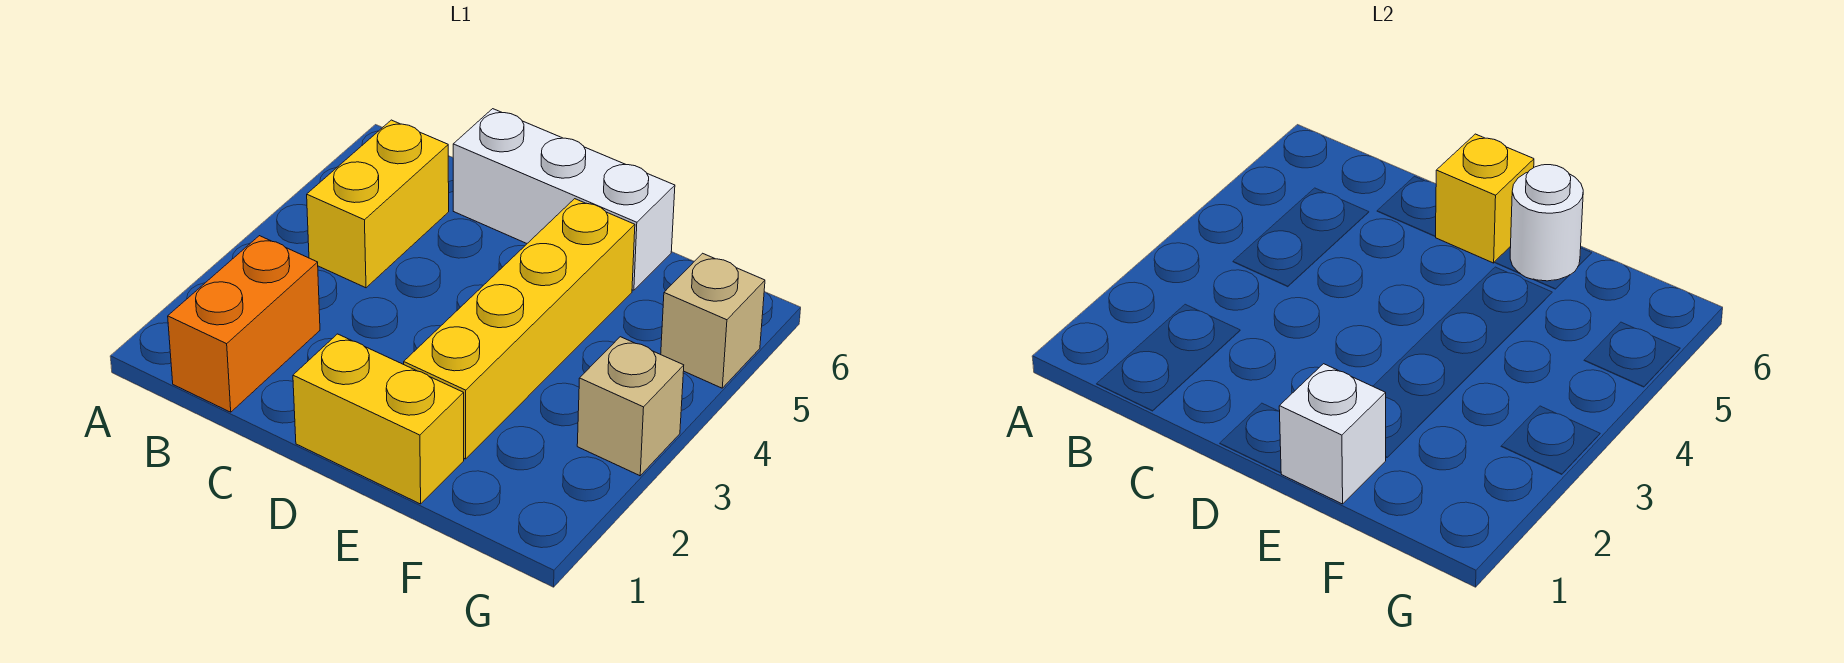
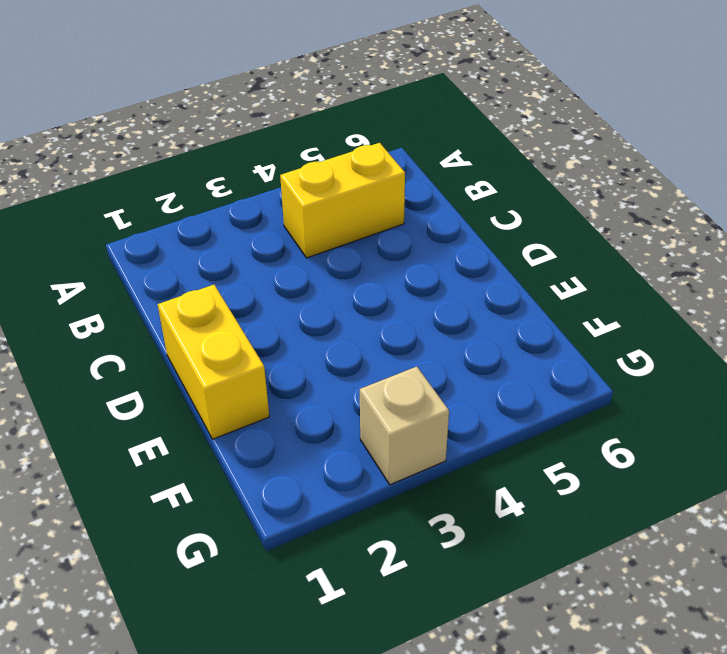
none -> orange 1x2 brick [168,236,320,412]
none -> white 1x3 brick [453,109,675,290]

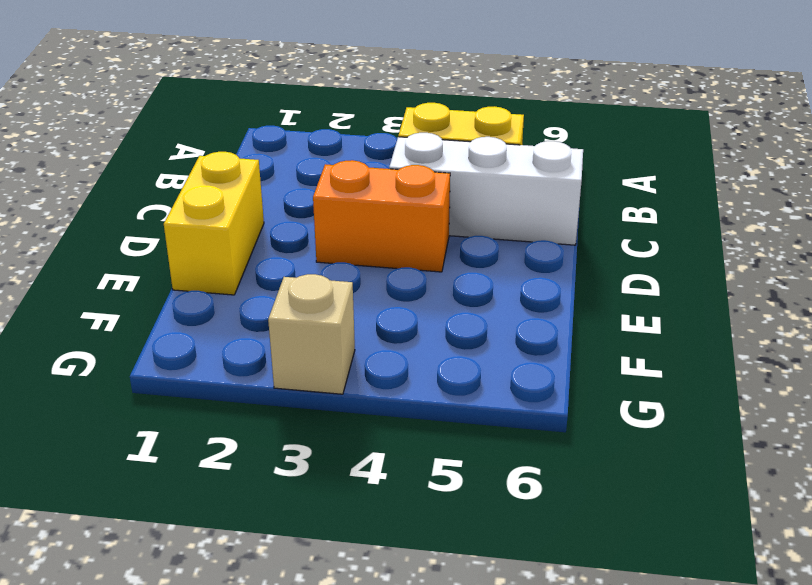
white 1x3 brick [389,133,583,245] -> white 1x3 brick turned to [453,109,675,290]
orange 1x2 brick [313,160,450,272] -> orange 1x2 brick moved to [168,236,320,412]
none -> yellow 1x4 brick [404,199,635,459]
none -> tan 1x1 brick [661,253,765,388]

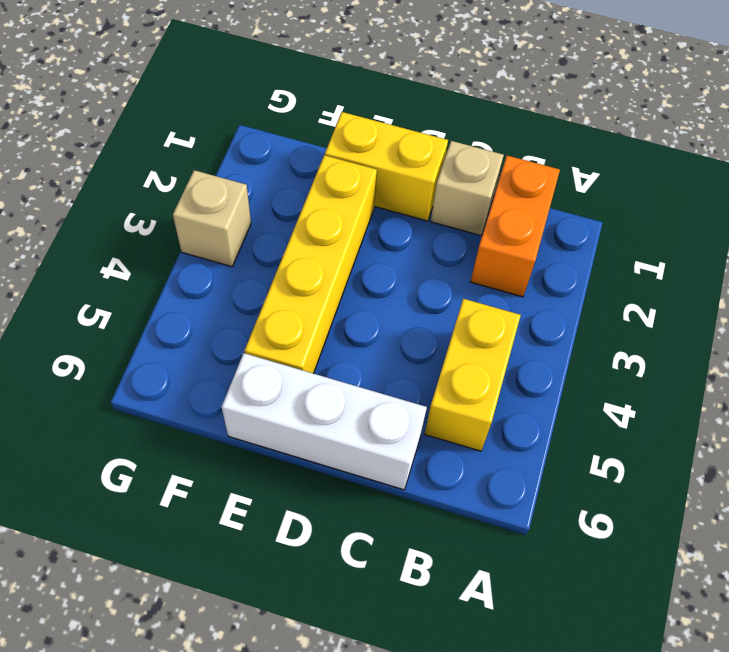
tan 1x1 brick [431,141,504,236] -> tan 1x1 brick moved to [661,253,765,388]
none -> yellow 1x1 brick [1436,134,1534,263]
none -> white 1x1 brick [1279,364,1386,504]

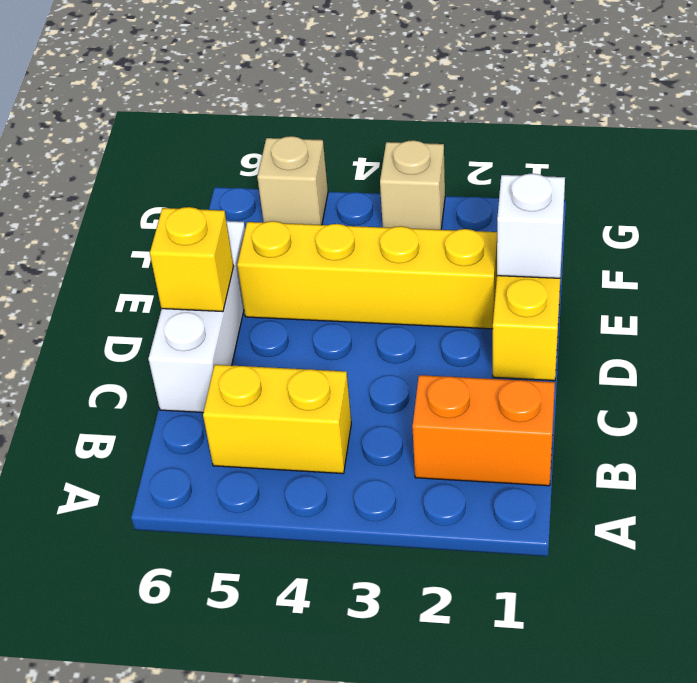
none -> white 1x1 round brick [1510,165,1583,281]

